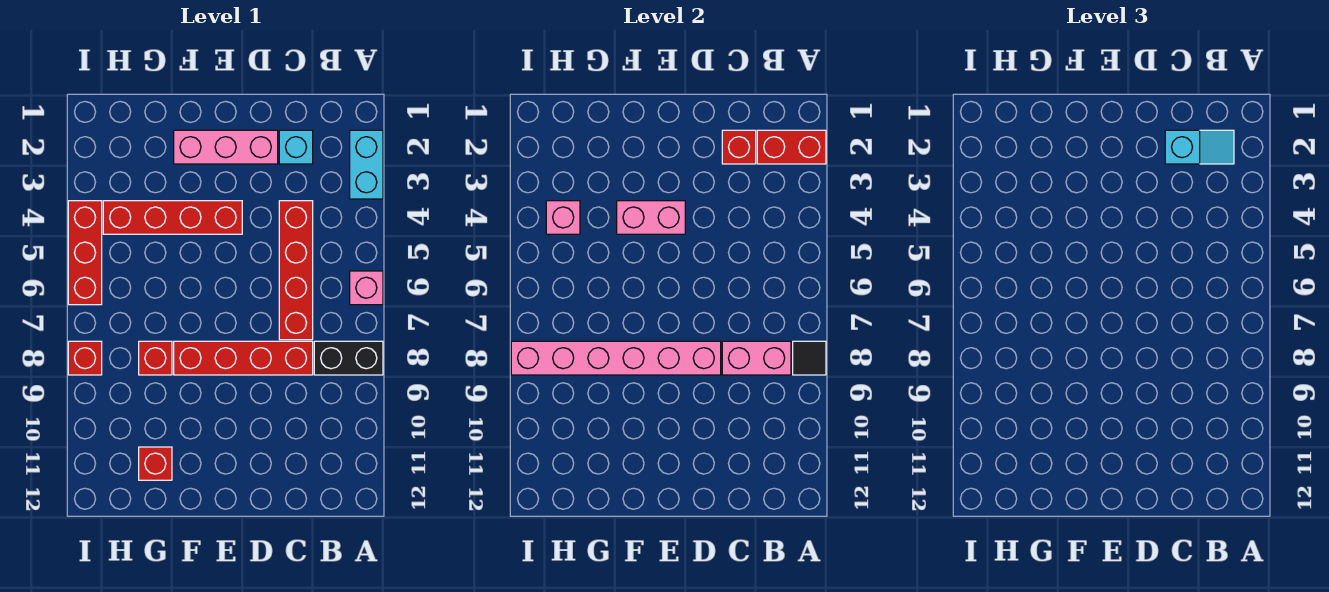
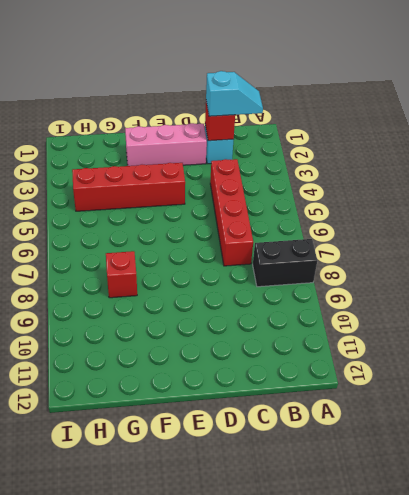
none -> cyan 1x2 brick [350,130,383,199]
none -> pink 1x1 brick [350,271,383,305]
none -> red 1x4 brick [174,341,313,375]

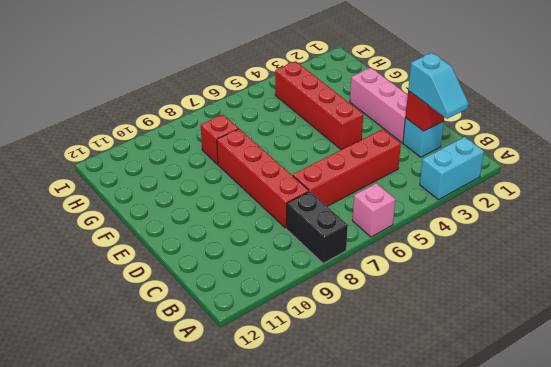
none -> red 1x1 brick [139,447,172,480]
none -> red 1x3 brick [68,201,102,305]
none -> red 1x1 brick [68,341,102,375]

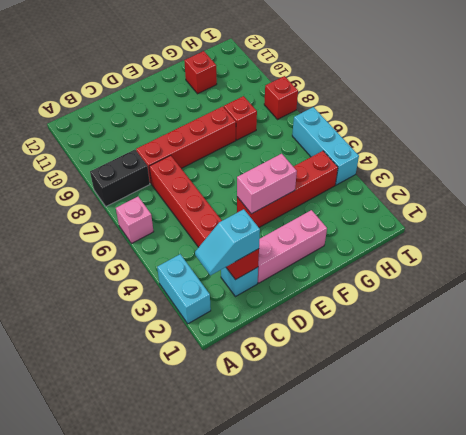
cyan 1x3 brick [292,107,359,185] -> red 1x3 brick [68,201,102,305]
none -> red 1x2 brick [757,130,826,164]
none -> black 1x1 tile [793,341,826,375]
none -> pink 1x2 brick [722,341,791,375]

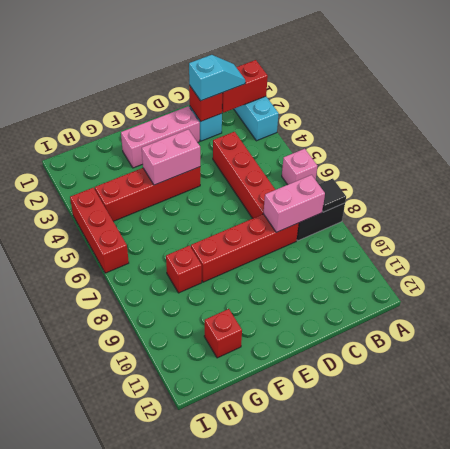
none -> red 1x1 brick [68,341,102,375]
none -> pink 1x6 brick [511,341,721,375]
none -> pink 1x1 brick [546,201,580,234]

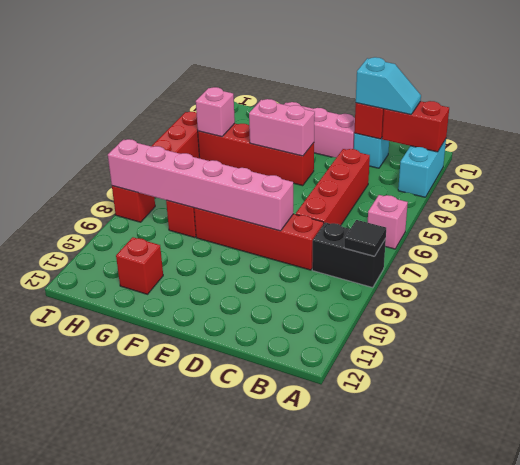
none -> pink 1x2 brick [722,341,791,375]

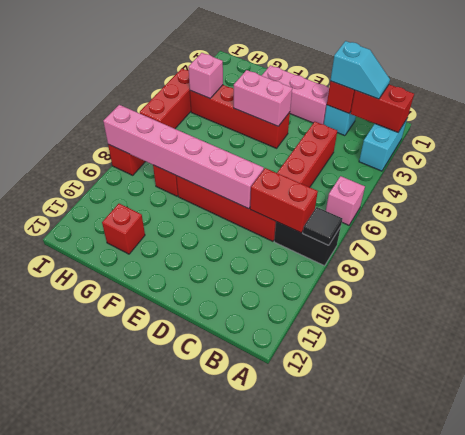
red 1x2 brick [250,168,318,233] -> pink 1x2 brick [722,341,791,375]

